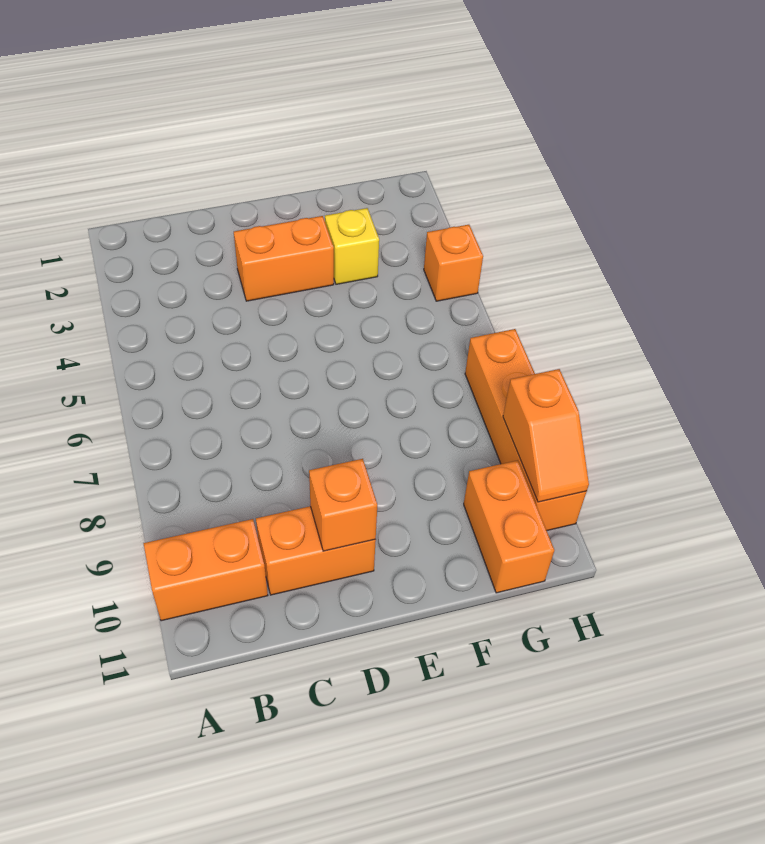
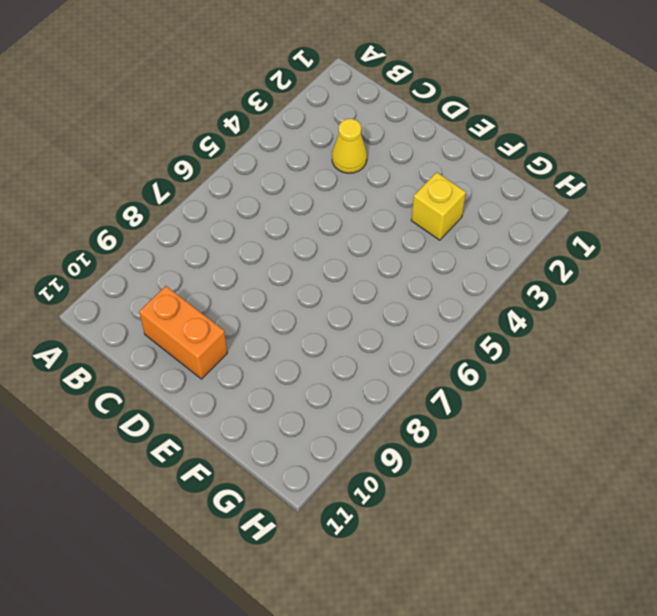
yellow 1x1 cone [332,119,367,173] -> none
none -> orange 1x2 brick [143,519,268,621]
none -> orange 1x2 brick [234,216,334,301]

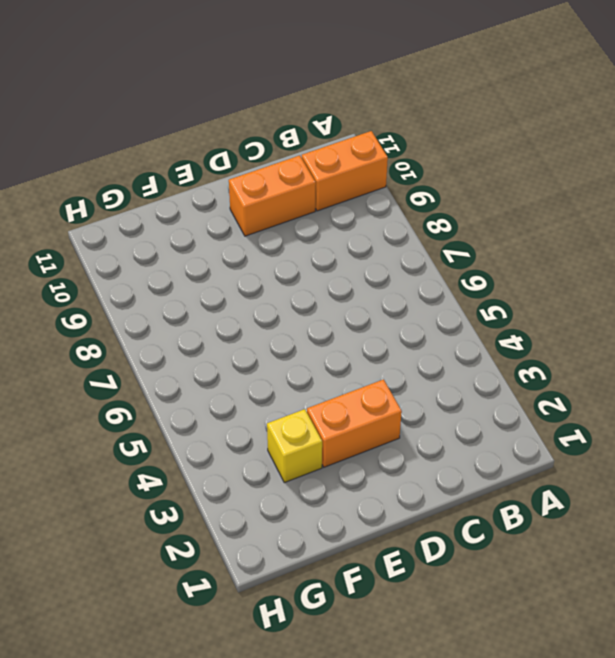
none -> orange 1x2 brick [464,460,554,593]
none -> orange 1x1 brick [424,225,483,301]

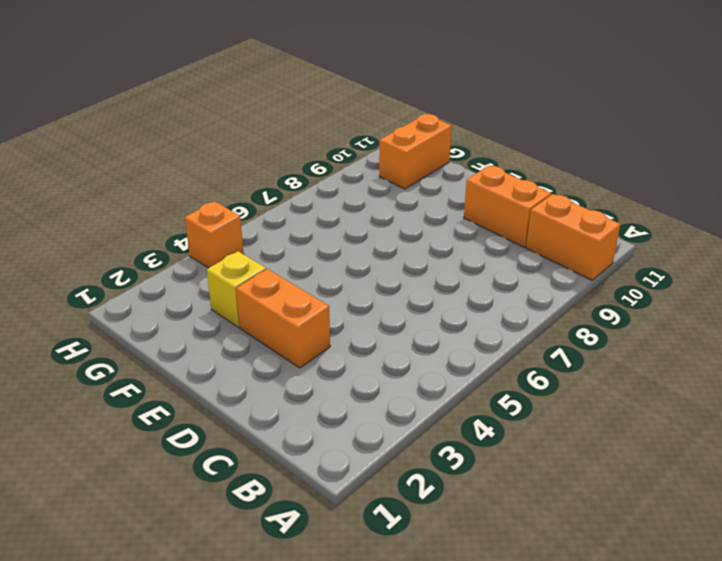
none -> orange 1x4 brick [465,329,587,531]
none -> orange 1x1 brick [309,459,377,551]

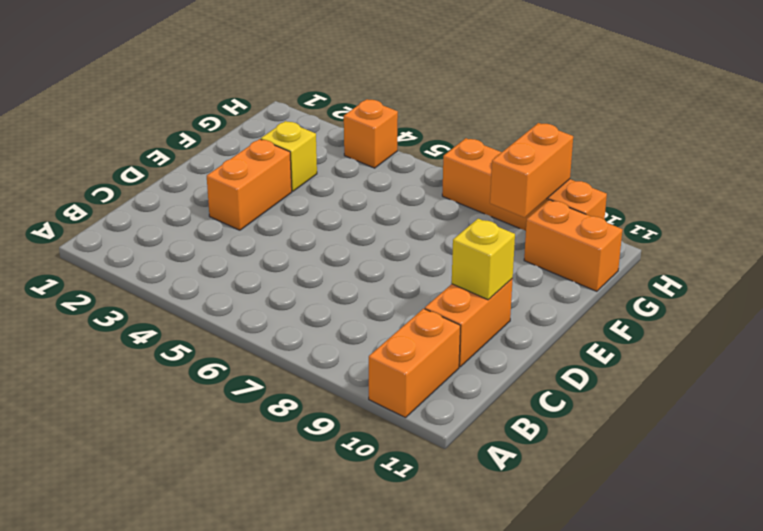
yellow 1x1 brick [452,219,515,300] -> orange 1x1 brick [309,459,377,551]
orange 1x2 brick [490,123,573,218] -> orange 1x2 slope [503,369,589,502]

